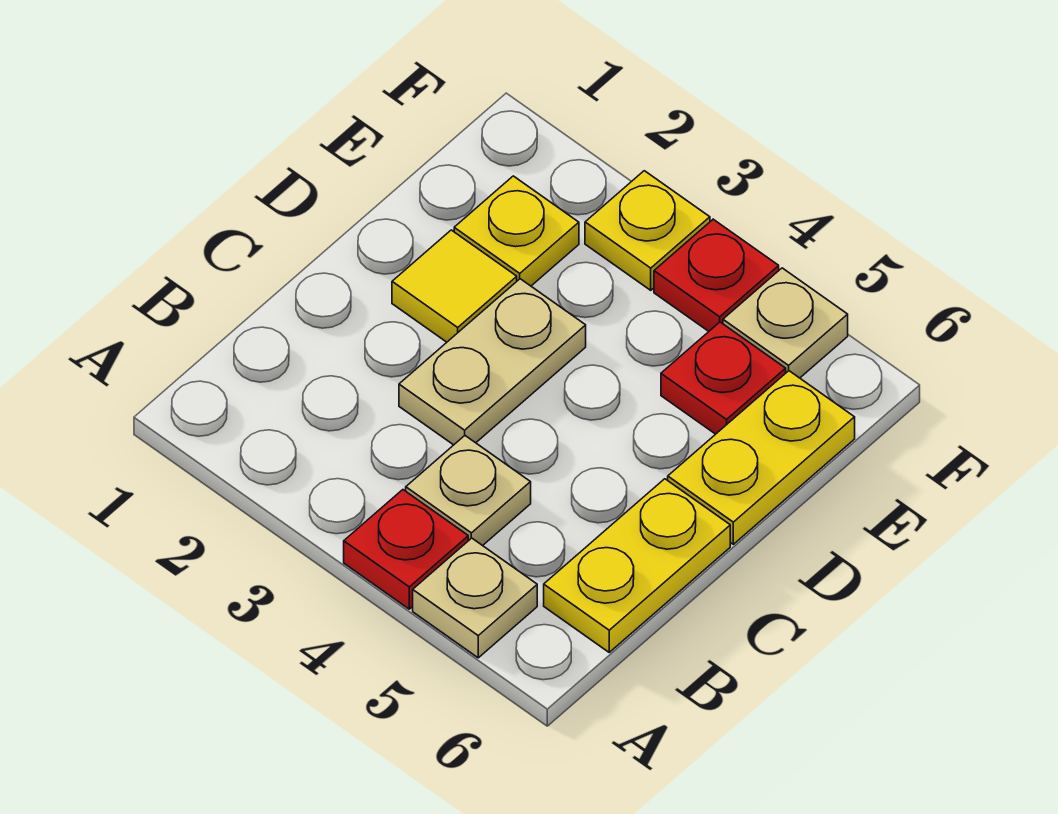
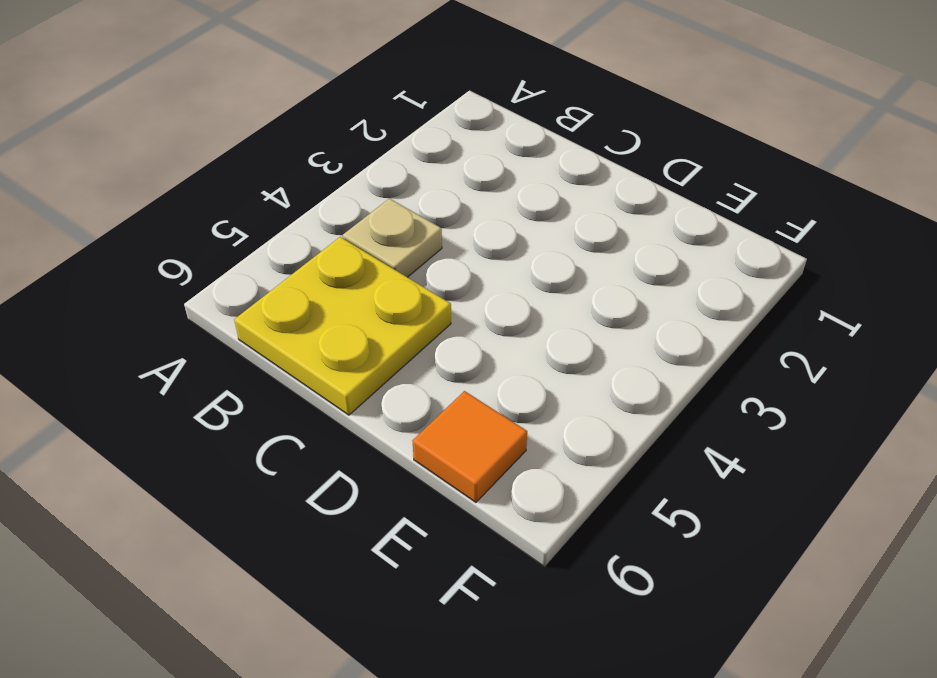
yellow 2x2 plate [234,237,451,415] -> yellow 1x2 plate [544,479,730,652]
orange 1x1 tile [413,391,527,502] -> yellow 1x2 plate [668,371,855,544]
none -> red 1x1 plate [344,490,468,609]
none -> tan 1x1 plate [413,538,537,658]
none -> tan 1x2 plate [399,279,586,445]

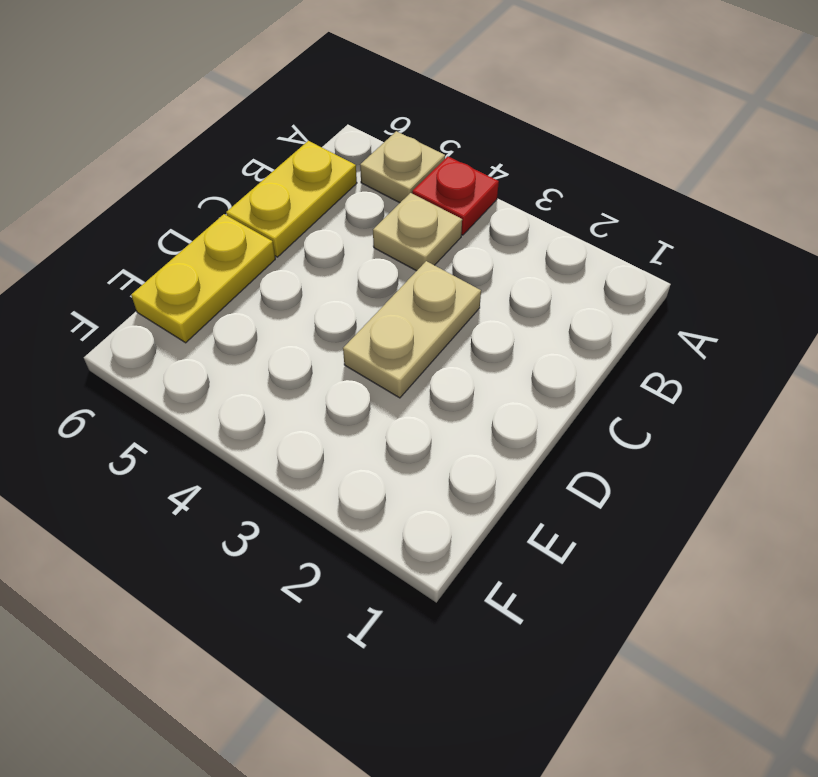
none -> yellow 1x1 tile [392,230,517,342]
none -> yellow 1x1 plate [454,176,579,286]
none -> red 1x1 plate [661,322,786,434]

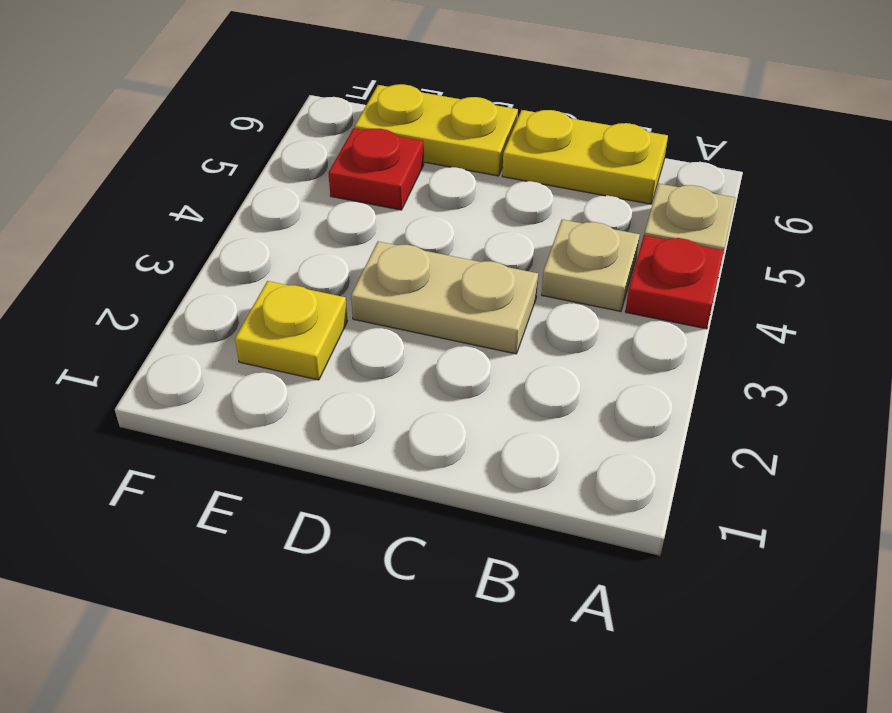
none -> yellow 1x1 tile [392,230,517,342]
none -> yellow 1x1 plate [585,171,710,290]
none -> red 1x1 plate [654,219,779,331]

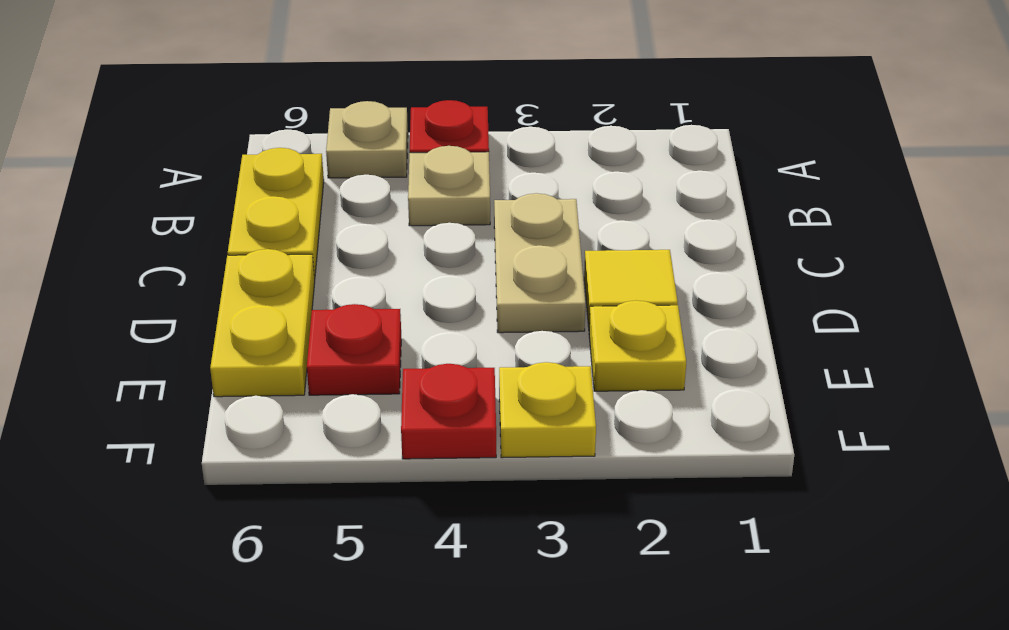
none -> tan 1x1 plate [723,268,848,378]

